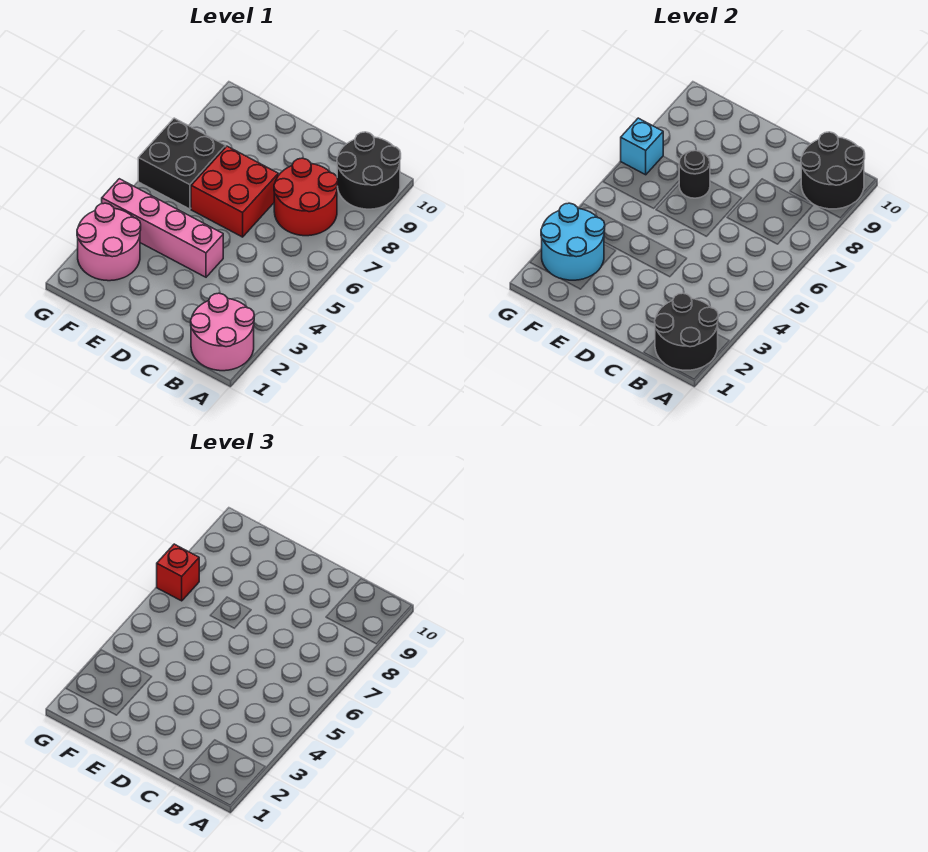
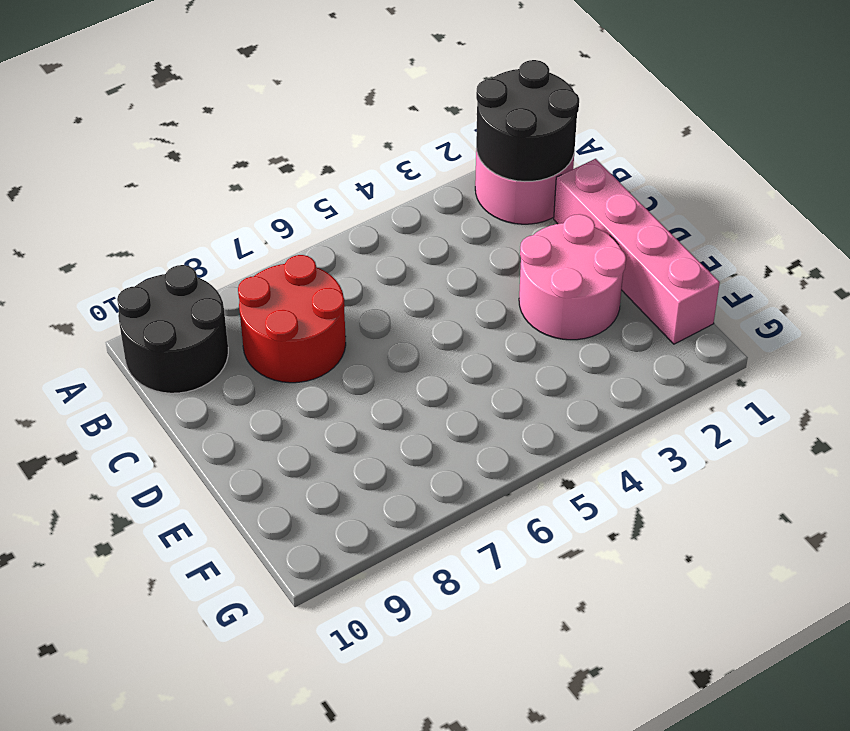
pink 1x4 brick [554,159,720,344] -> pink 1x4 brick moved to [102,179,223,277]
pink 2x2 round brick [519,214,626,340] -> pink 2x2 round brick moved to [77,203,141,281]
none -> red 2x2 brick [191,146,278,237]
none -> black 2x2 brick [138,118,226,209]
none -> black 2x2 round brick [801,132,865,209]

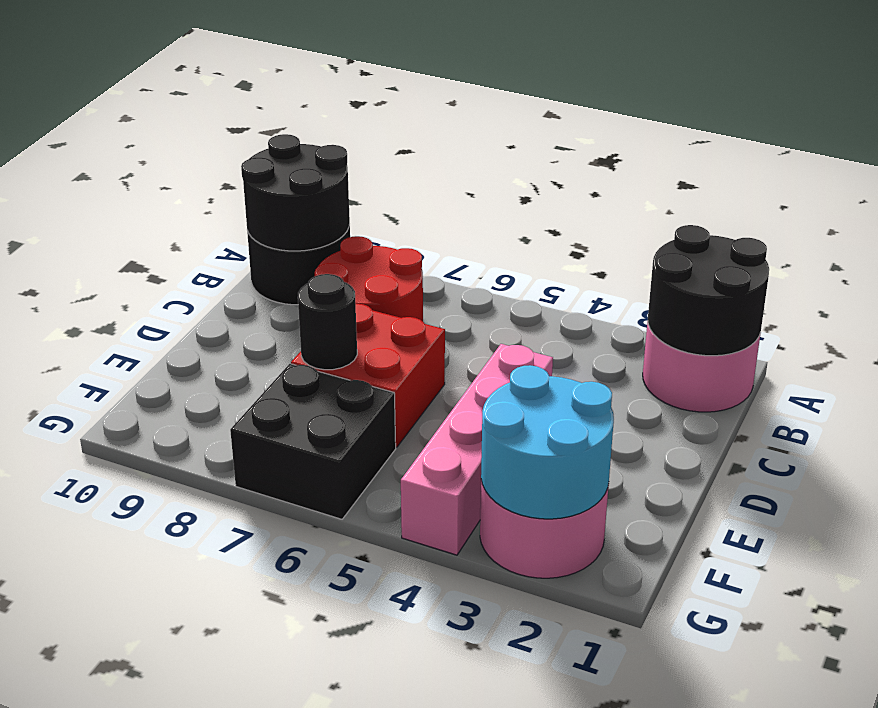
none -> cyan 1x1 brick [621,118,663,175]
none -> red 1x1 brick [157,544,199,601]

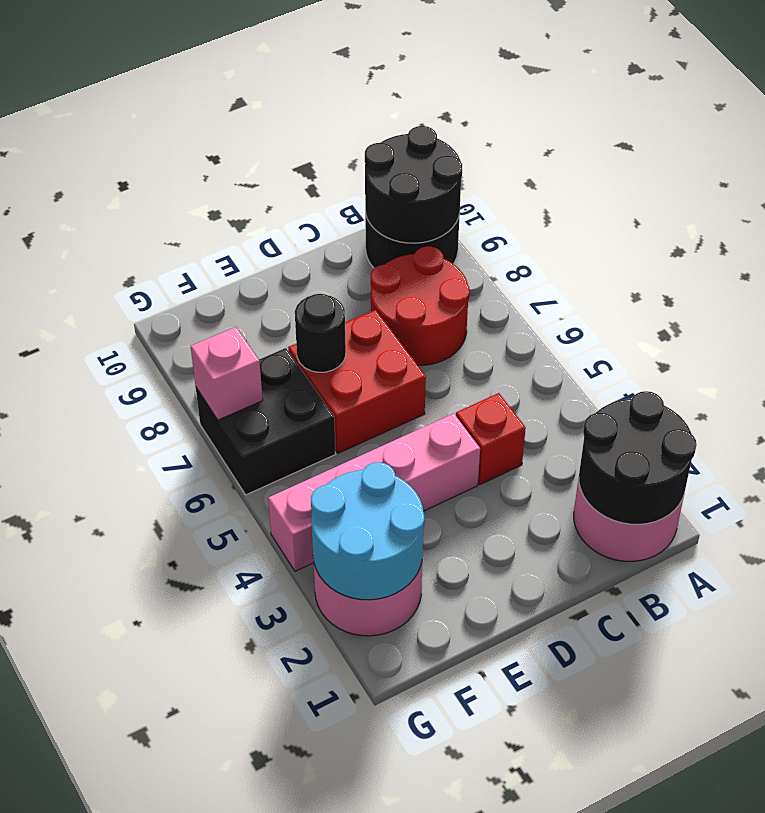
red 1x1 brick [456,393,526,485] -> red 1x1 brick moved to [157,544,199,601]
pink 1x1 brick [191,327,263,420] -> cyan 1x1 brick [621,118,663,175]

